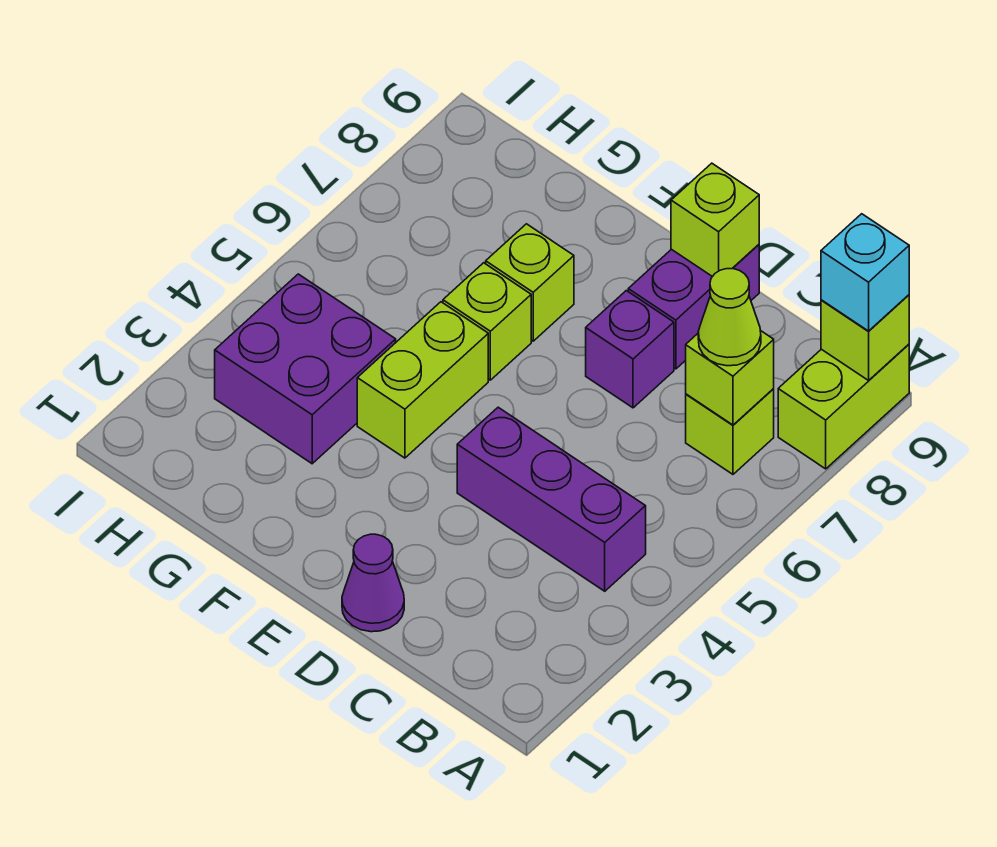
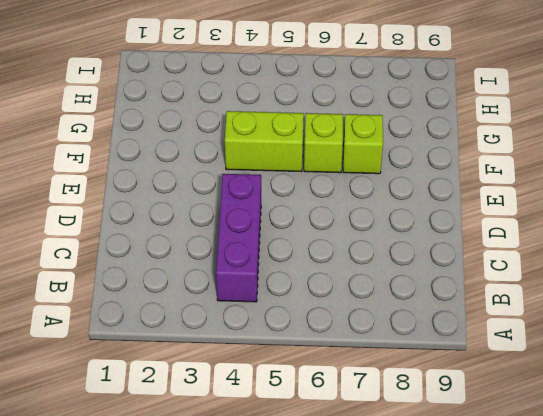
none -> lime 1x2 brick [778,344,909,469]
none -> lime 1x1 brick [686,389,774,474]
none -> purple 1x1 cone [342,534,404,632]

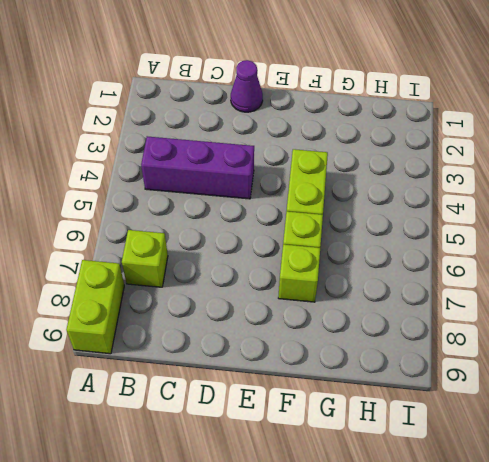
none -> purple 1x1 brick [586,291,674,408]
none -> purple 1x2 brick [628,245,759,369]
none -> purple 2x2 brick [215,274,396,464]

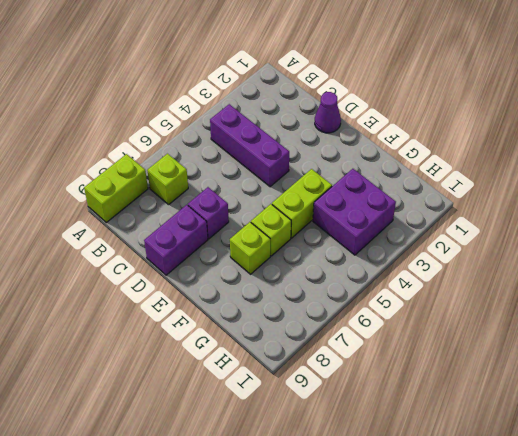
none -> lime 1x1 brick [821,295,909,380]
none -> lime 1x1 brick [686,330,774,425]
none -> lime 1x1 brick [671,163,759,277]

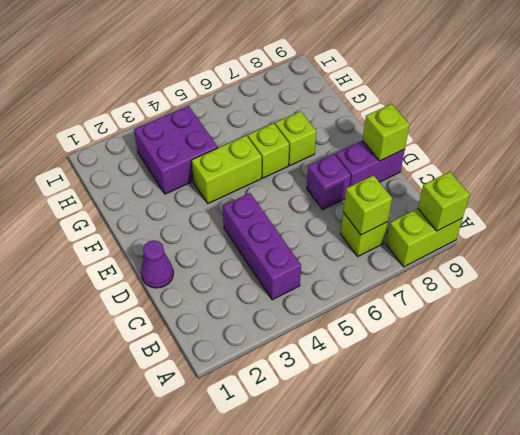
none -> cyan 1x1 brick [821,214,909,331]
none -> lime 1x1 cone [698,268,761,366]

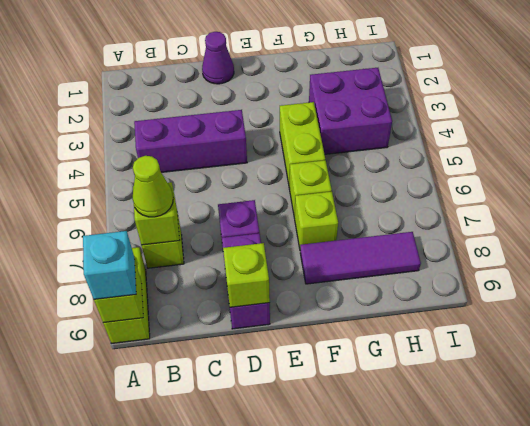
purple 1x3 tile [300,232,421,284] -> none

